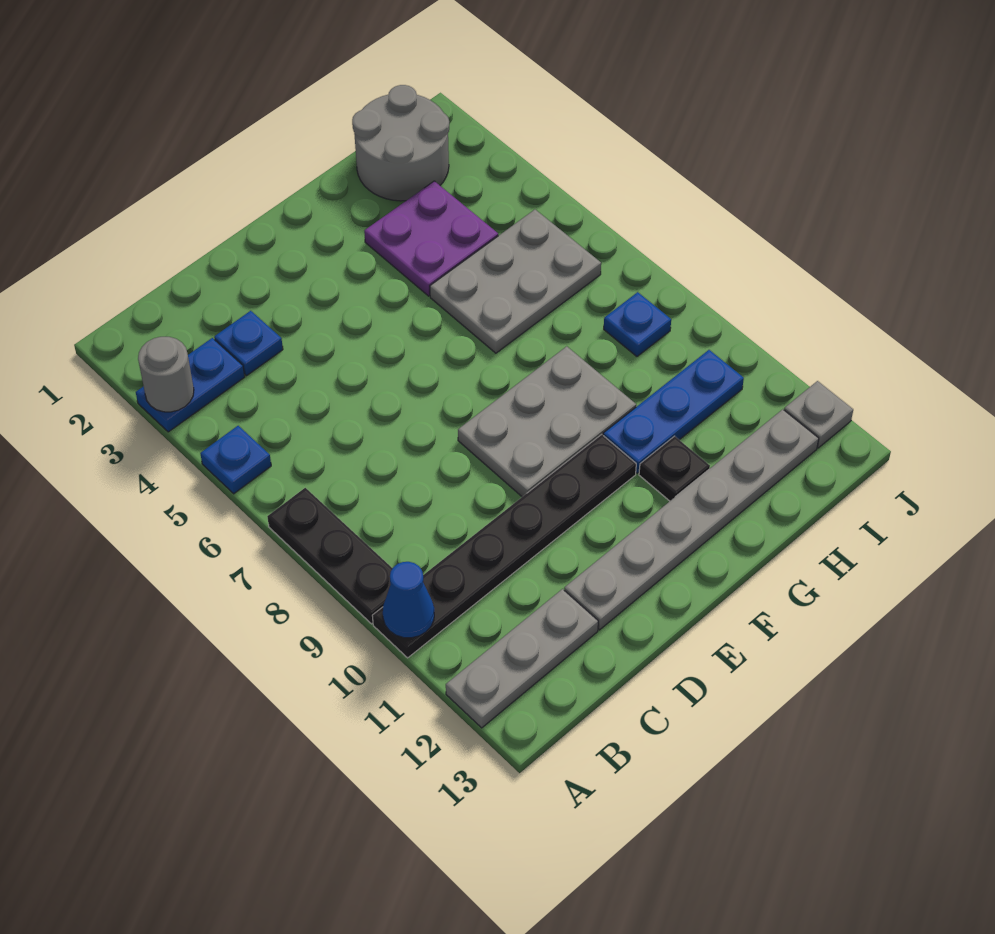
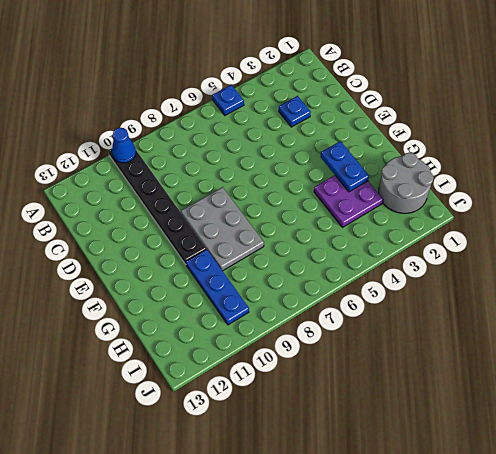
blue 1x2 plate [321,141,369,192] -> blue 1x2 plate moved to [136,338,245,432]
none -> black 1x3 plate [267,488,393,624]
none -> grey 1x3 plate [446,589,598,728]
none -> grey 1x6 plate [564,409,819,630]

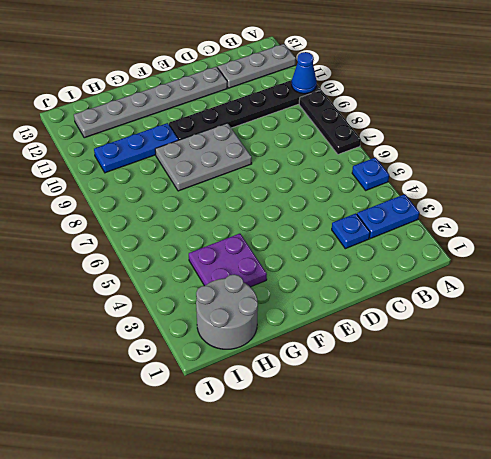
none -> grey 2x3 plate [430,210,601,353]
none -> black 1x1 plate [639,436,710,501]
none -> blue 1x1 plate [604,292,671,356]

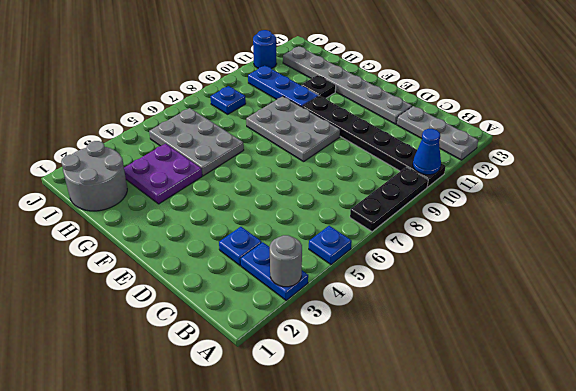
blue 1x1 round brick [253,30,277,69] -> none
none -> grey 1x1 plate [784,381,853,448]

